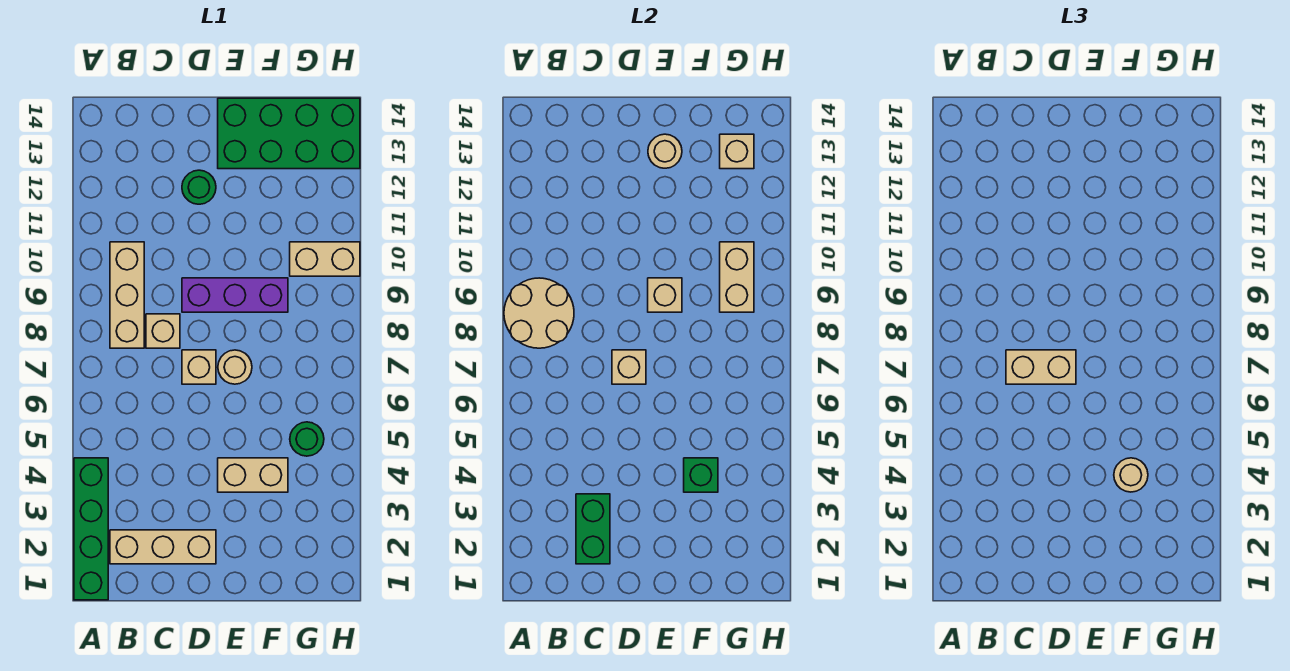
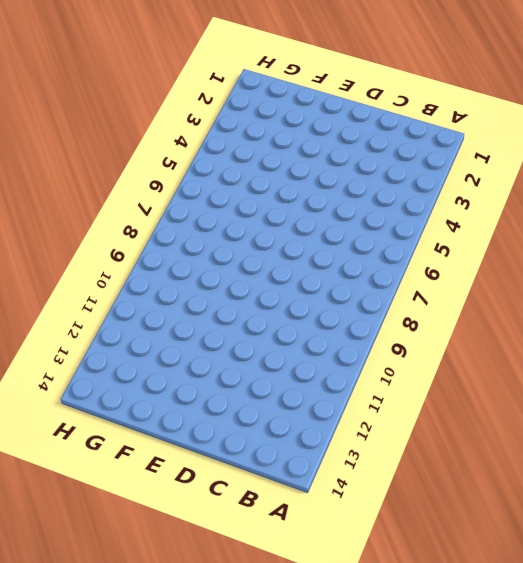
none -> green 1x4 brick [74,458,108,600]
none -> tan 1x3 brick [110,530,216,564]
none -> tan 1x3 brick [110,242,144,348]

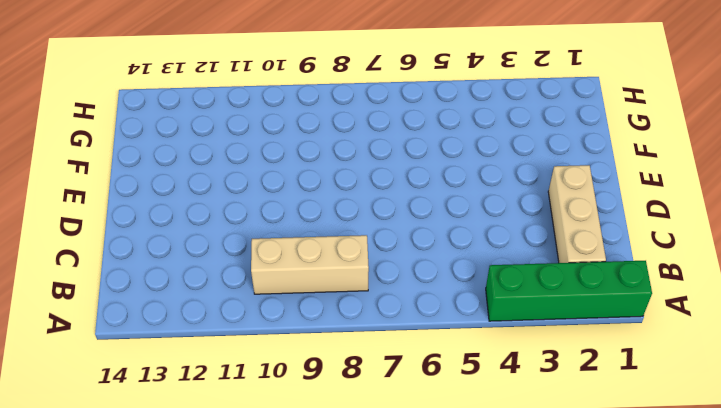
none -> tan 1x1 brick [146,314,180,348]
none -> tan 1x1 brick [182,350,216,384]
none -> purple 1x3 brick [182,278,288,312]

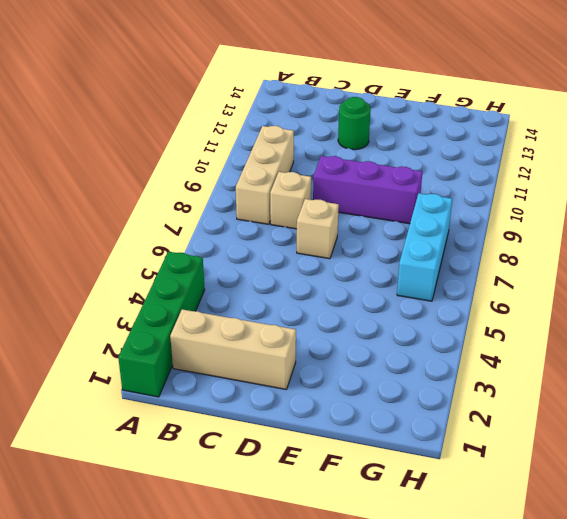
cyan 1x3 brick [397,193,452,301] -> none
none -> tan 1x2 brick [218,458,288,492]
none -> tan 1x1 round brick [218,350,252,384]
none -> green 2x4 brick [218,98,360,169]

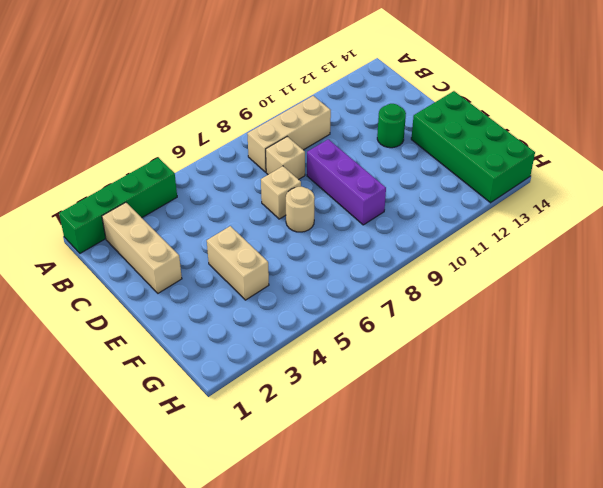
none -> green 1x1 round brick [290,422,324,456]
none -> tan 1x2 brick [290,242,360,276]
none -> tan 2x2 round brick [504,278,574,348]

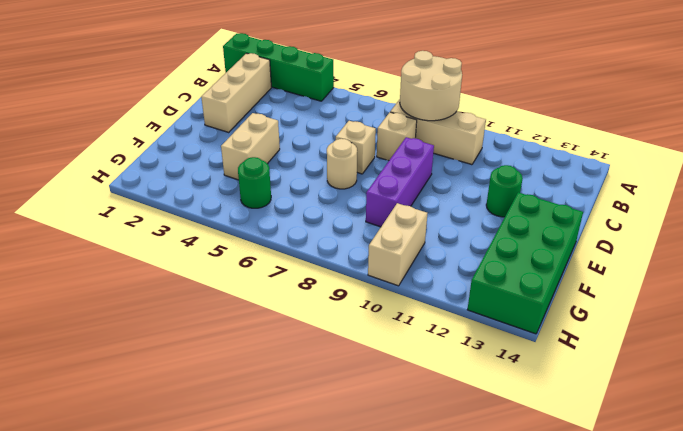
none -> green 1x2 brick [576,494,610,564]
none -> tan 1x1 brick [612,350,646,384]
none -> tan 1x1 brick [648,278,682,312]

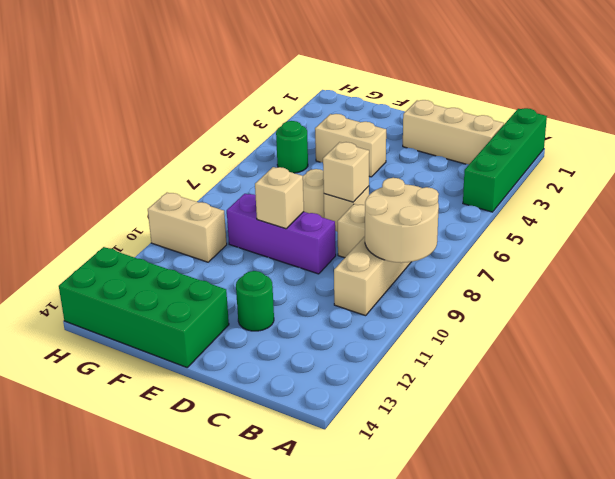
none -> green 1x2 brick [576,494,610,564]
none -> tan 1x1 round brick [648,134,682,168]
none -> green 1x1 brick [684,458,718,492]

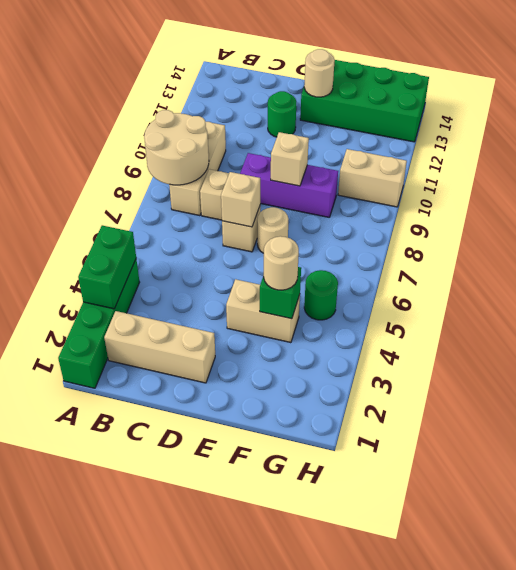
green 1x2 brick [78,225,136,309] -> green 1x2 brick moved to [576,494,610,564]
none -> tan 1x2 brick [720,242,754,312]
none -> tan 1x1 brick [720,134,754,169]
none -> tan 1x2 brick [1006,350,1076,384]

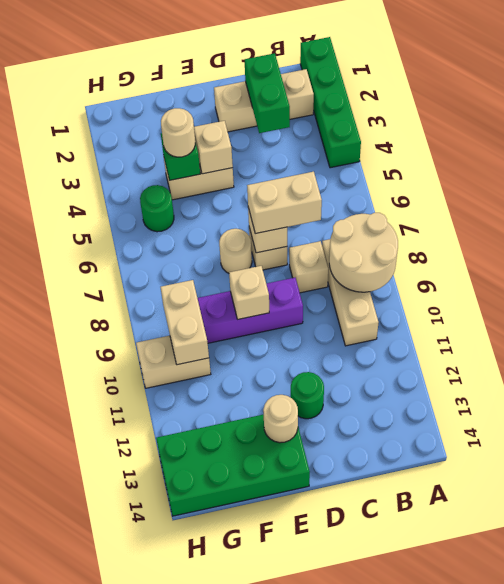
tan 1x1 brick [194,121,233,174] -> tan 1x1 brick moved to [720,134,754,169]

